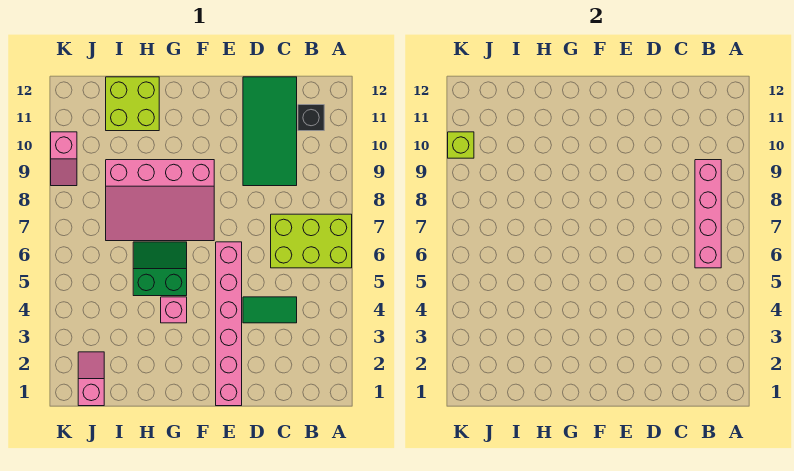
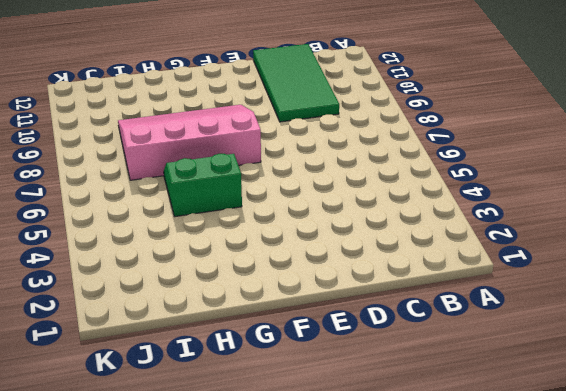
pink 3x4 slope [118,105,261,180] -> pink 3x4 slope turned to [106,160,214,241]
none -> lime 2x3 brick [271,214,352,268]
none -> black 1x1 brick [298,105,324,131]
none -> green 1x2 tile [243,297,297,323]

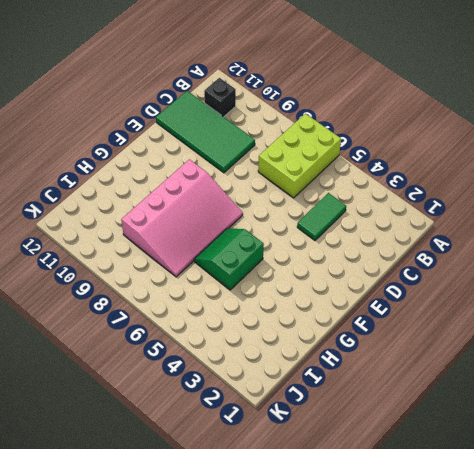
none -> pink 1x6 brick [216,242,242,406]
none -> pink 1x1 brick [161,297,187,323]
none -> lime 2x2 brick [106,77,159,131]

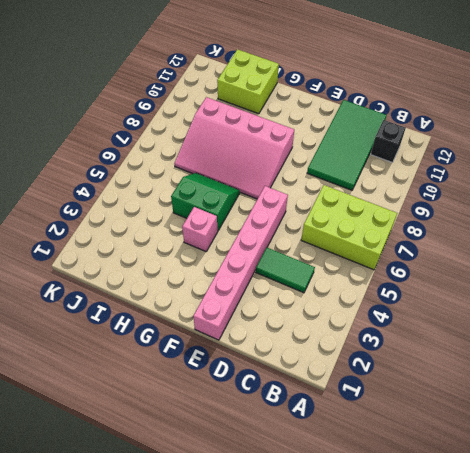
none -> pink 1x2 slope [78,352,104,406]
none -> pink 1x2 slope [51,132,77,186]
none -> pink 1x4 brick [695,160,721,268]

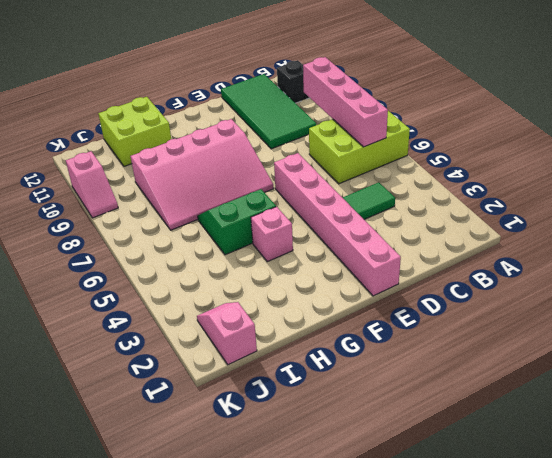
none -> lime 1x1 brick [448,132,474,158]

